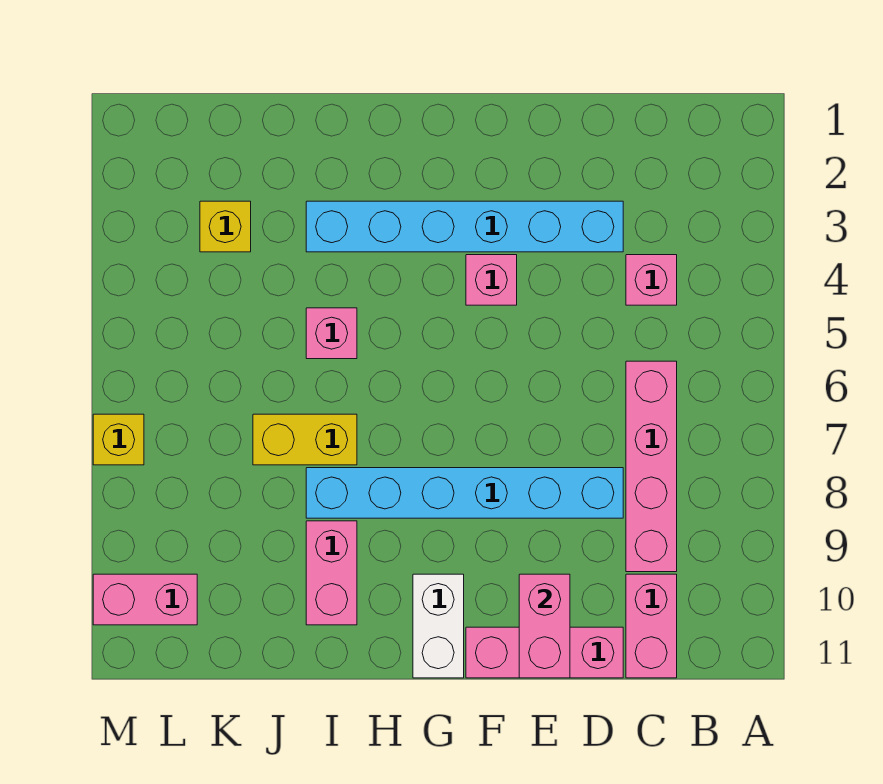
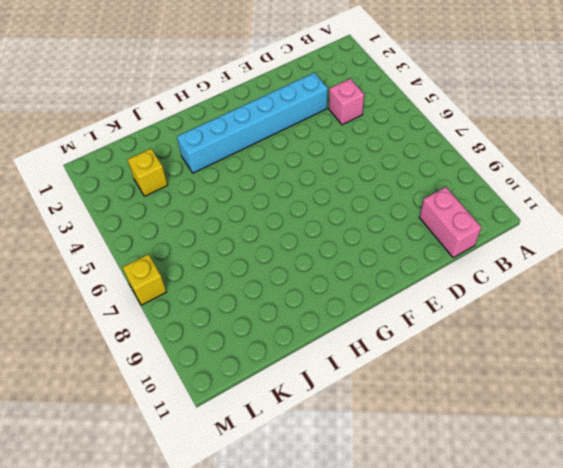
none -> pink 1x4 brick [626,361,677,572]
none -> cyan 1x6 brick [306,468,623,518]
none -> pink 1x3 brick [466,627,623,678]

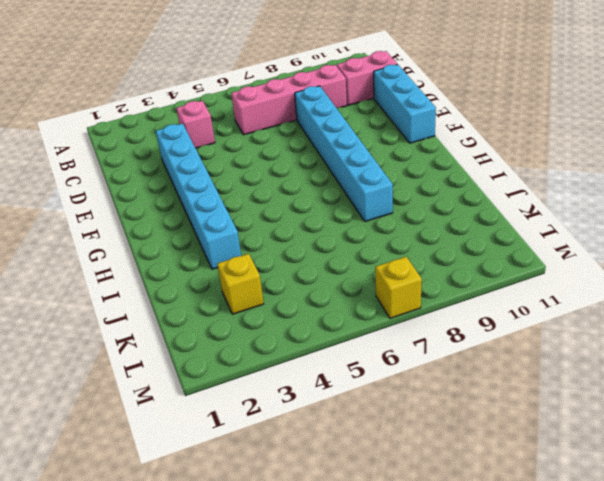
cyan 1x3 brick [374,64,436,143] -> pink 1x3 brick [466,627,623,678]
none -> pink 1x1 brick [466,255,517,305]
none -> white 1x2 brick [413,574,464,678]
none -> pink 1x1 brick [306,308,357,359]

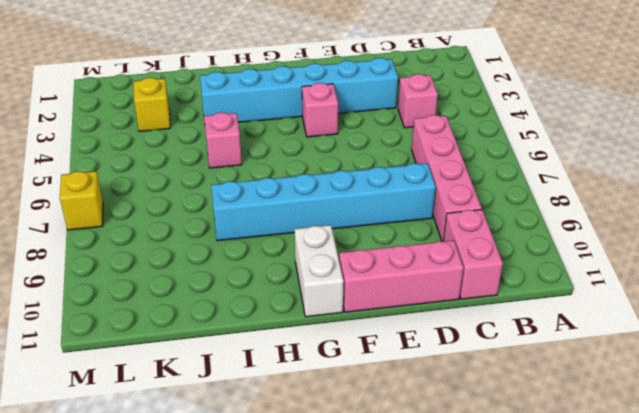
none -> yellow 1x2 brick [253,414,357,465]
none -> pink 1x2 brick [306,521,357,625]
none -> pink 1x2 brick [93,574,197,625]

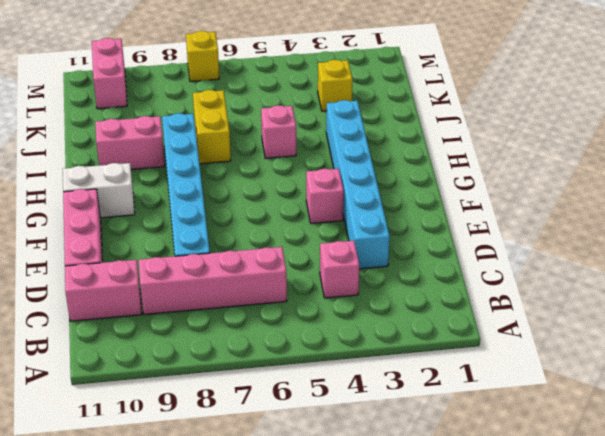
none -> pink 1x2 brick [519,574,570,678]

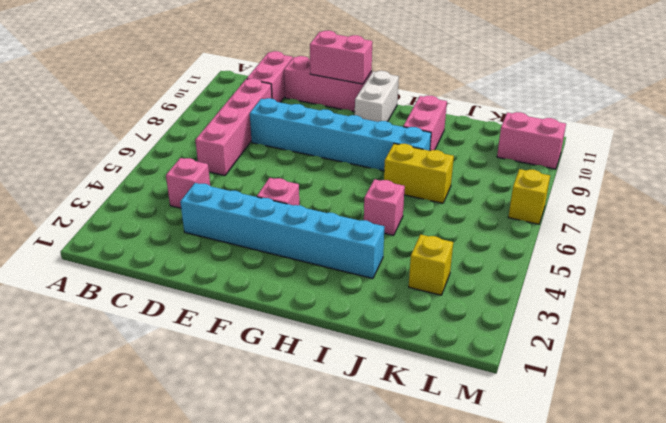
pink 1x2 brick [310,31,372,84] -> pink 1x2 brick turned to [519,574,570,678]

